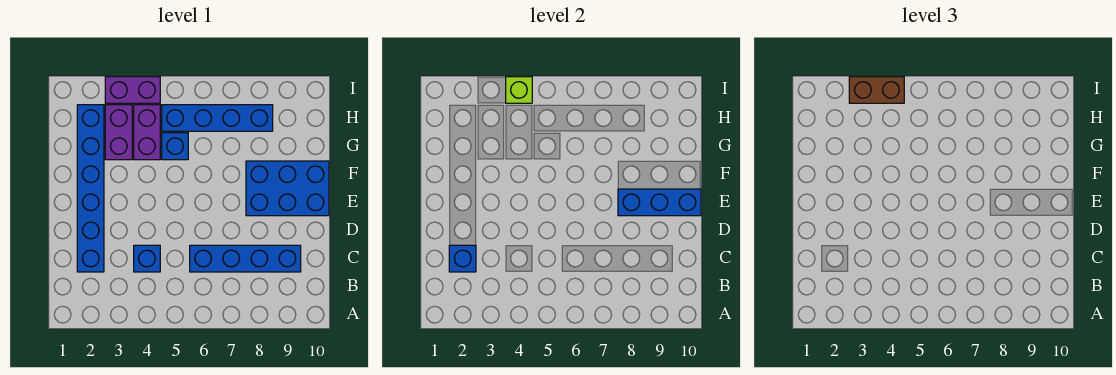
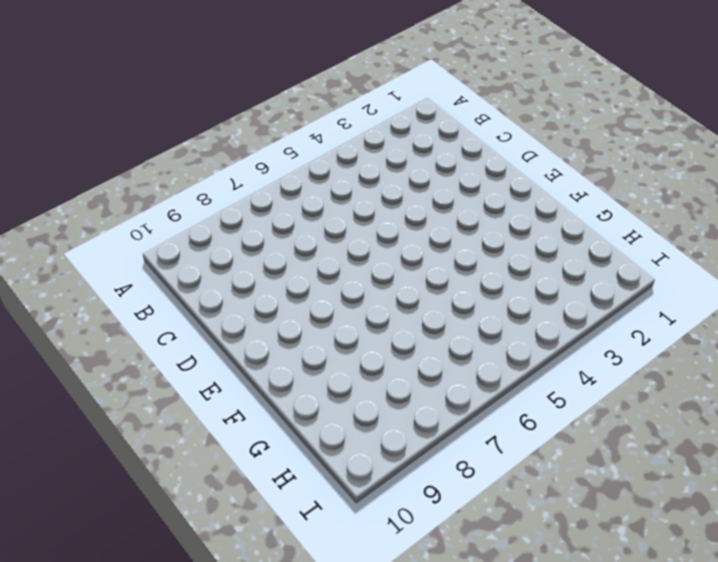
none -> blue 1x6 brick [77,105,104,272]
none -> blue 1x1 brick [134,245,160,272]
none -> blue 1x4 brick [190,245,301,272]

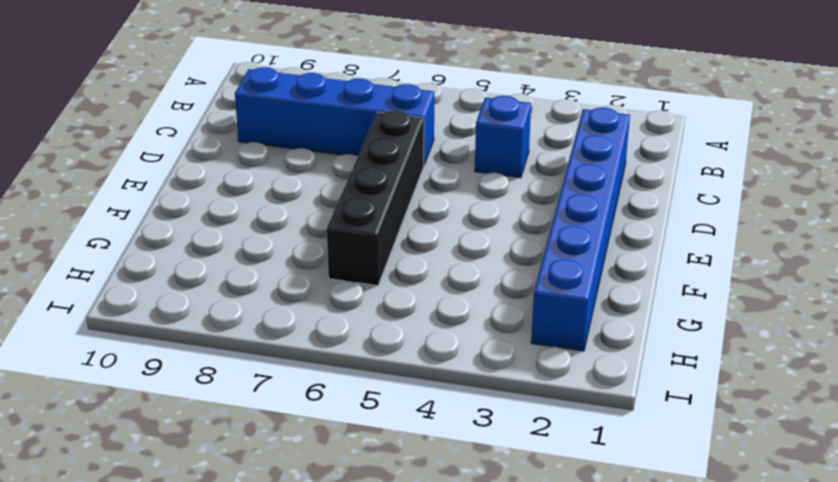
black 1x4 brick [327,111,424,286] -> none
none -> blue 2x3 brick [246,161,329,216]
none -> purple 1x2 brick [105,105,132,160]
none -> purple 1x2 brick [134,105,160,160]

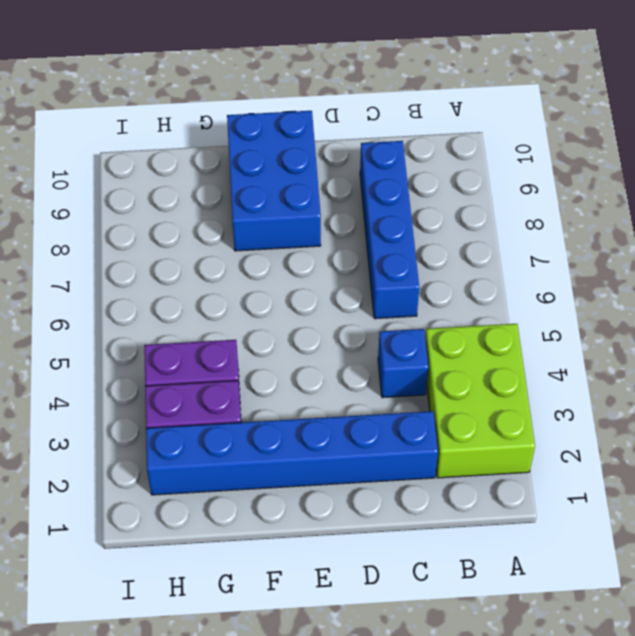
lime 2x3 brick [425,324,535,478] -> none
none -> blue 1x1 brick [162,133,188,160]
none -> blue 1x4 brick [162,105,273,131]
none -> purple 1x2 brick [105,77,160,103]

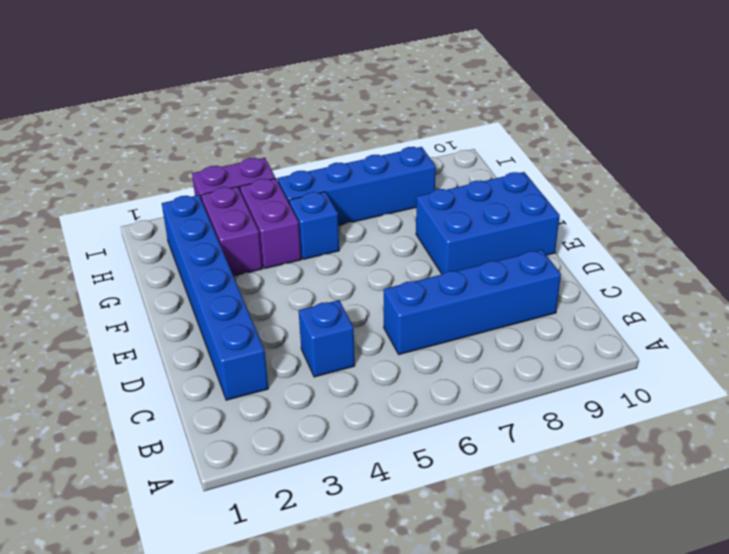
none -> blue 1x1 brick [449,245,476,272]
none -> blue 1x3 brick [618,189,701,216]
none -> lime 1x1 brick [506,77,532,103]

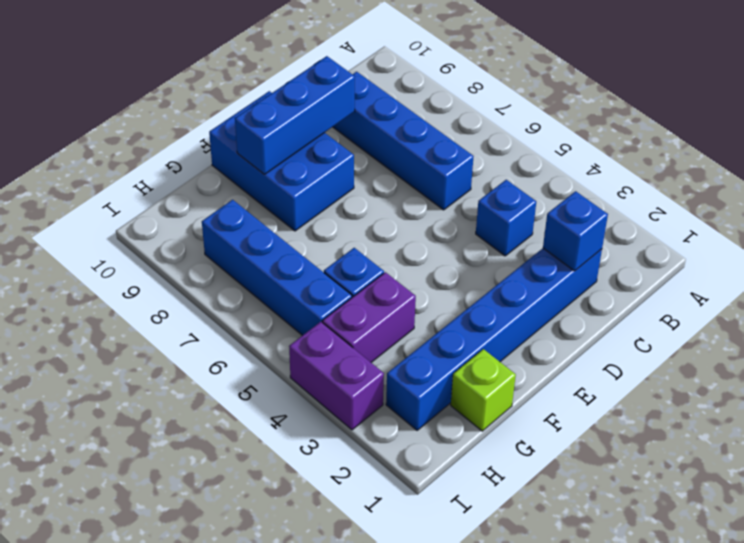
blue 1x3 brick [235,56,355,174] -> blue 1x3 brick turned to [618,189,701,216]
lime 1x1 brick [451,349,516,431] -> lime 1x1 brick moved to [506,77,532,103]
none -> purple 1x2 brick [105,105,132,160]
none -> brown 1x2 brick [849,77,904,103]

